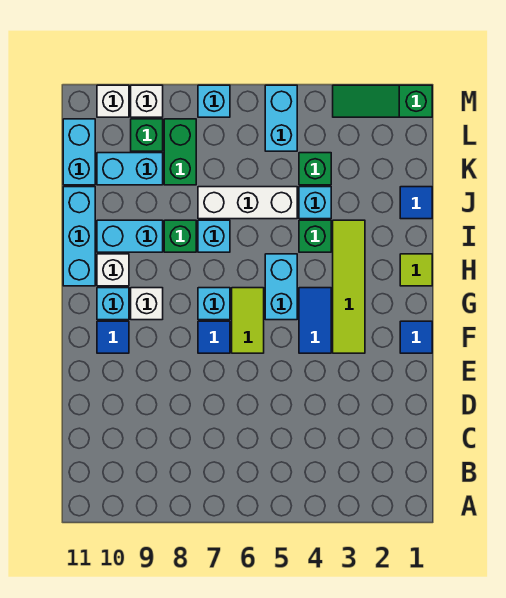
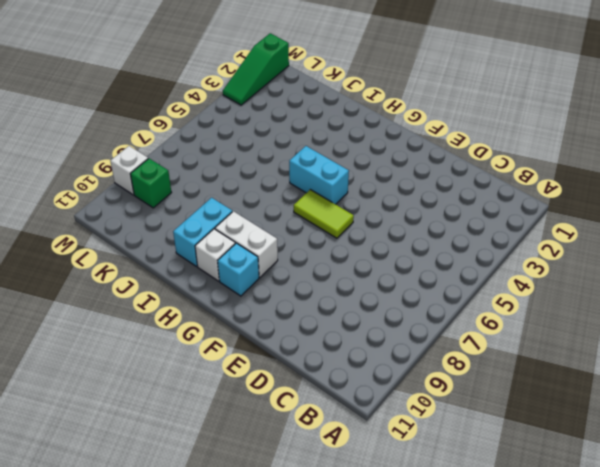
white 1x2 brick [215,211,278,277] -> white 1x1 brick [131,288,163,320]
none -> blue 1x1 tile [400,321,432,353]
none -> lime 1x4 tile [333,220,365,353]
none -> blue 1x2 tile [299,288,331,353]
none -> blue 1x1 tile [198,321,230,353]

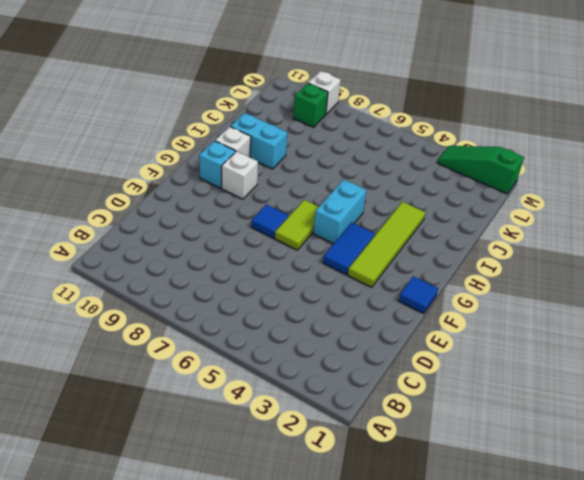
none -> blue 1x1 tile [97,321,129,353]
none -> cyan 1x1 brick [198,288,230,320]
none -> lime 1x1 tile [400,254,432,286]
none -> cyan 1x3 brick [63,187,95,286]

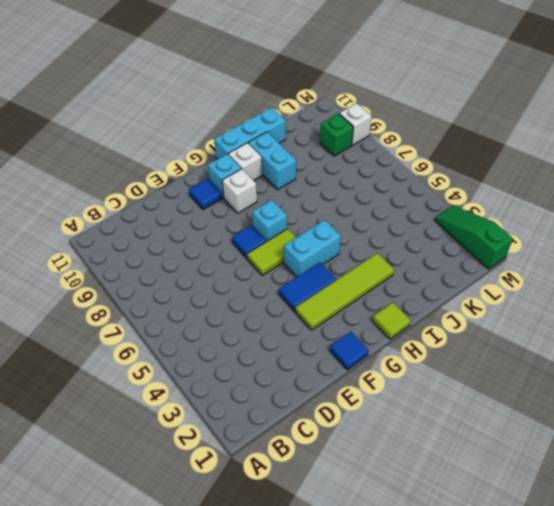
none -> green 1x1 brick [299,220,331,252]
none -> cyan 1x1 brick [198,220,230,252]
none -> green 1x1 brick [164,220,196,252]
none -> blue 1x1 tile [400,187,432,219]

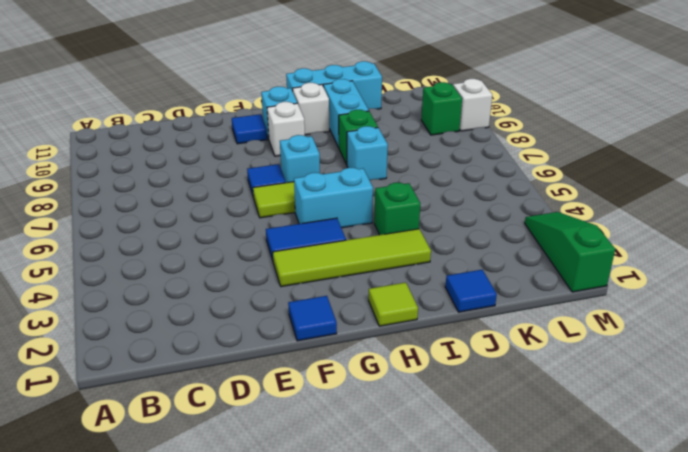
none -> cyan 1x1 brick [299,187,331,219]
none -> white 1x3 brick [198,187,297,219]
none -> green 1x1 brick [299,153,331,185]
none -> green 1x2 brick [164,119,196,185]

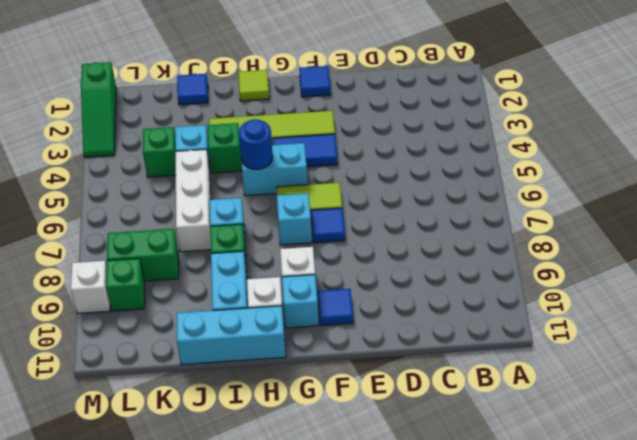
blue 1x1 round brick [239,119,273,170] -> none
none -> cyan 1x2 brick [97,153,163,185]
none -> cyan 1x2 brick [63,119,95,185]
none -> cyan 1x2 brick [265,85,297,151]
none -> cyan 1x1 brick [198,85,230,117]

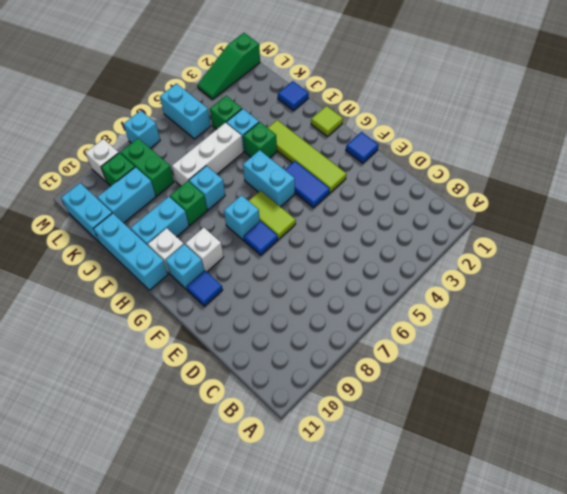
none -> white 1x1 brick [97,85,129,117]

